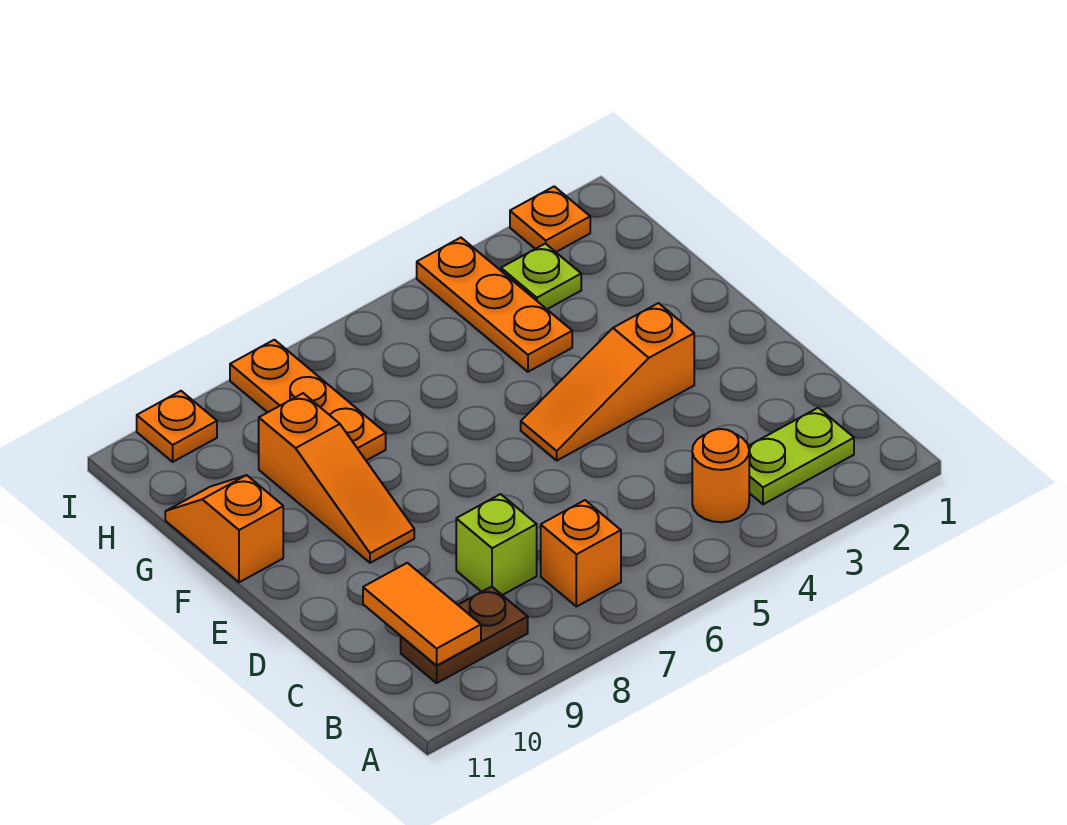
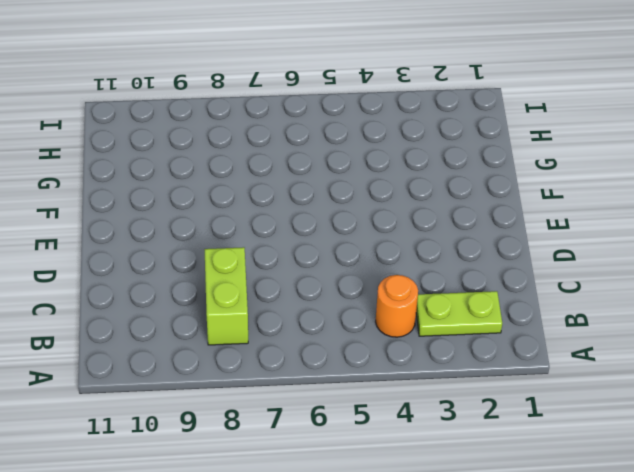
lime 1x2 brick [204,247,248,345] -> lime 1x1 brick [456,494,537,595]
none -> orange 1x1 brick [541,500,621,607]
none -> brown 1x2 plate [401,587,528,683]
none -> orange 1x3 slope [521,303,694,460]

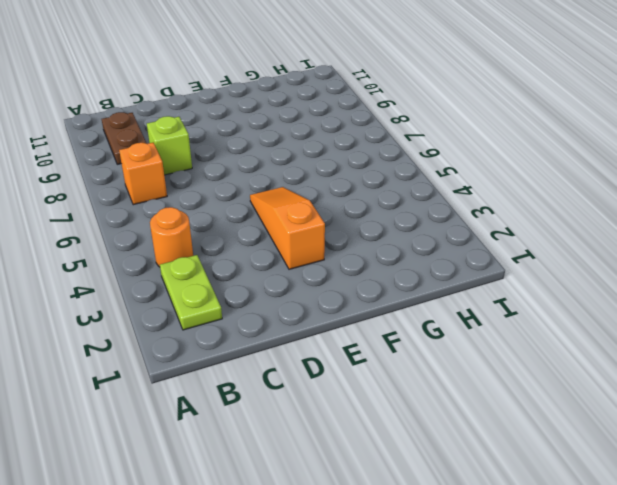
none -> orange 1x3 slope [259,393,414,563]
none -> orange 1x2 slope [165,475,283,582]
none -> orange 1x3 plate [417,238,572,372]

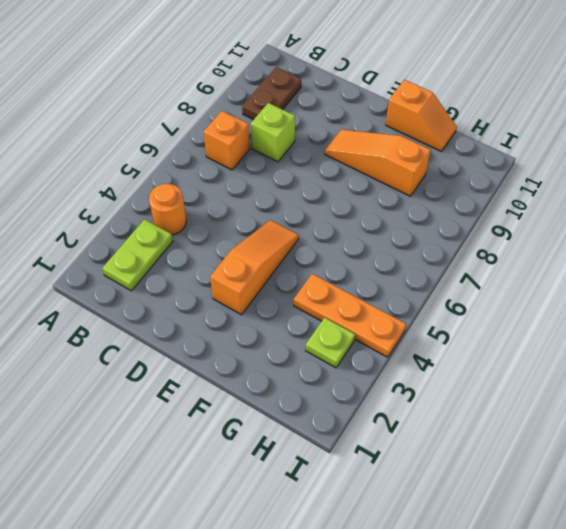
none -> orange 1x3 plate [230,340,386,461]
none -> orange 1x1 plate [510,186,590,252]
none -> orange 1x1 plate [137,391,217,462]

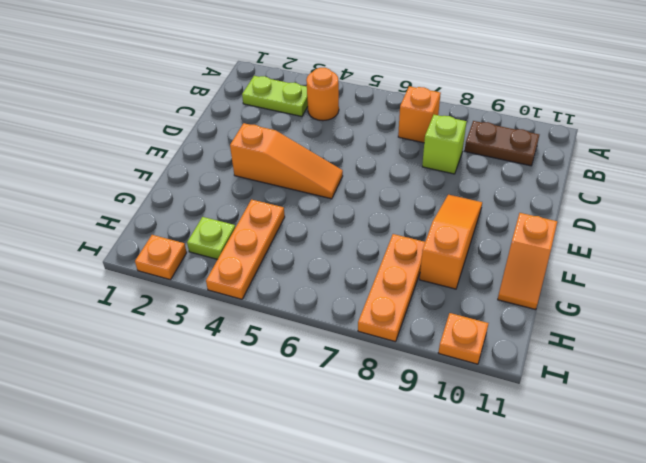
none -> orange 1x2 tile [363,563,481,666]

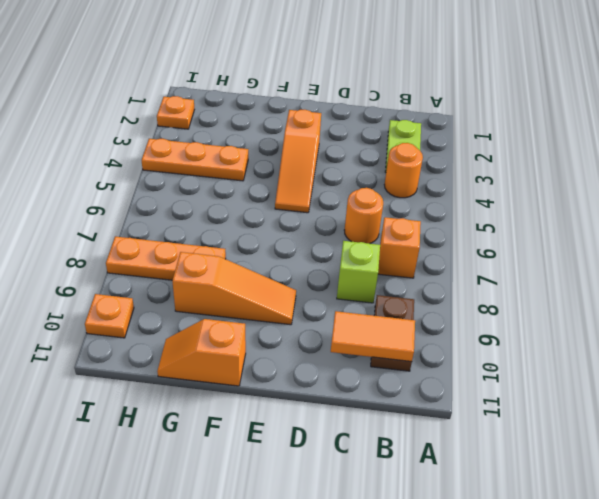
orange 1x1 round brick [344,188,383,244] -> none
none -> lime 1x1 plate [501,244,581,309]

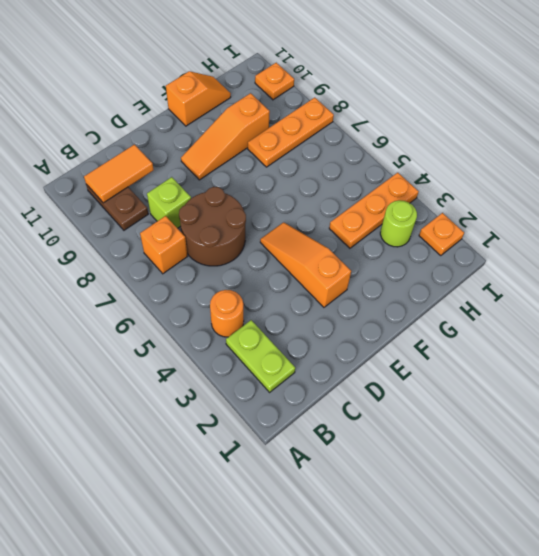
brown 2x2 round brick [179,187,246,266] -> none
lime 1x1 round brick [380,200,417,247] -> lime 1x1 plate [501,244,581,309]

